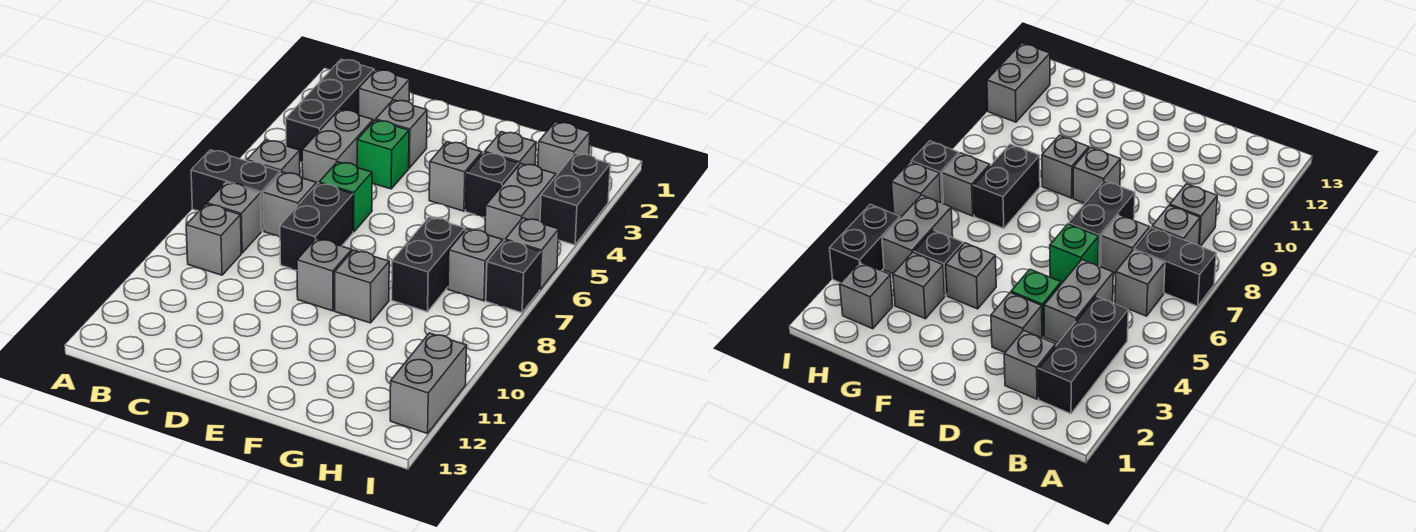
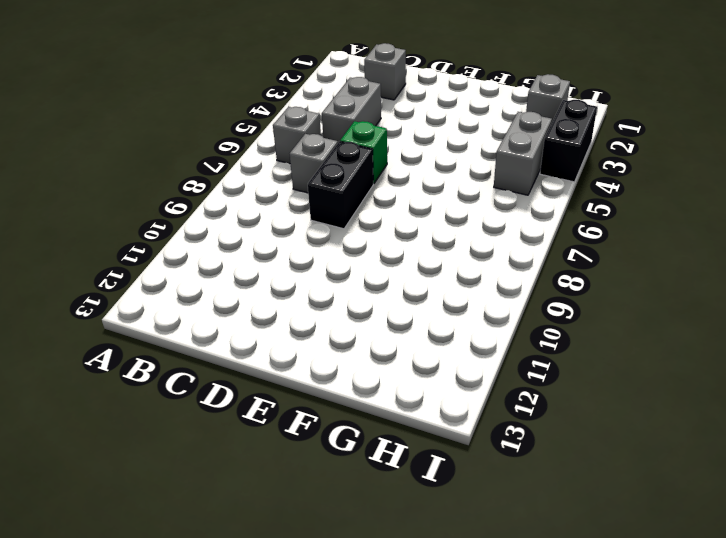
none -> black 1x2 brick [191,150,280,231]
none -> black 1x3 brick [286,59,374,162]
none -> grey 1x1 brick [207,182,261,253]

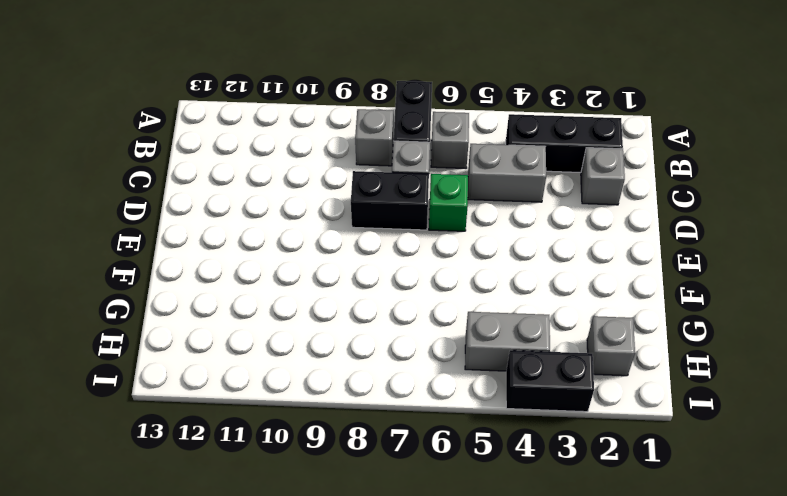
none -> grey 1x1 brick [186,204,241,275]
none -> grey 1x1 brick [376,100,427,168]
none -> green 1x1 brick [357,120,409,189]

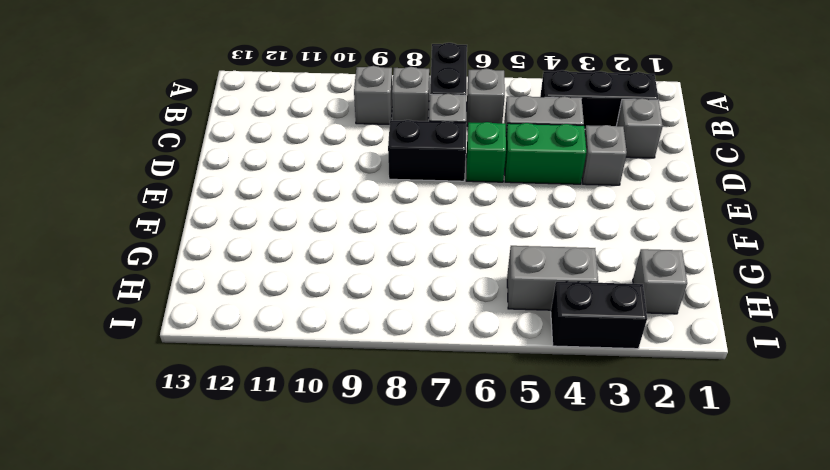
green 1x2 brick [505,123,586,184] -> green 1x1 brick [357,120,409,189]
none -> grey 1x1 brick [297,238,352,311]
none -> grey 1x1 brick [429,142,482,211]
none -> grey 1x1 brick [335,250,389,323]

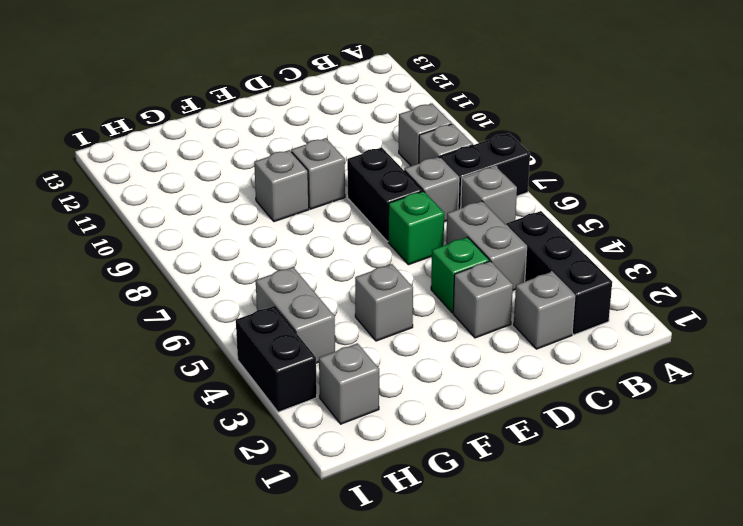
none -> grey 1x1 brick [484,132,536,165]
none -> black 1x1 brick [466,153,519,218]
none -> black 1x2 brick [392,217,465,312]

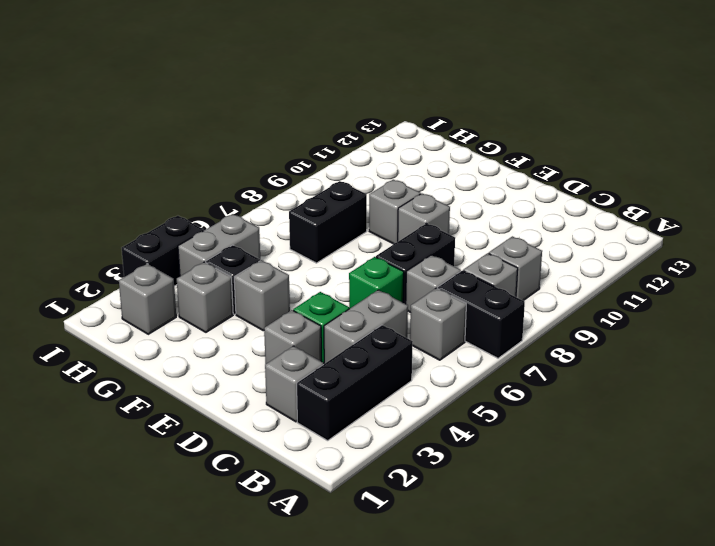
none -> grey 1x1 brick [448,229,503,301]
none -> grey 1x1 brick [505,218,559,290]
none -> black 1x1 brick [486,240,541,313]

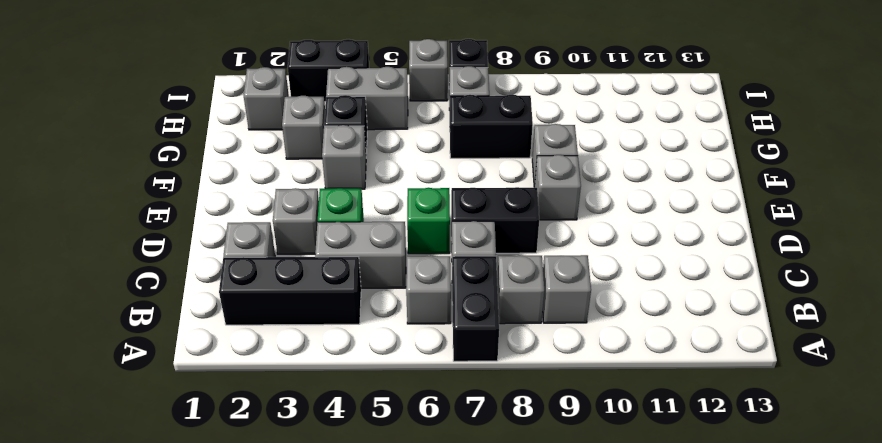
none -> grey 1x2 brick [390,333,467,434]

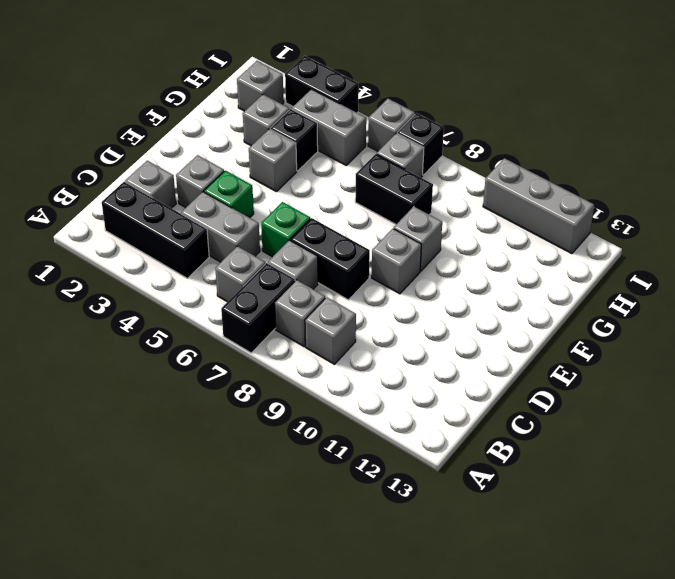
grey 1x3 brick [483,158,594,254] -> grey 1x2 brick [390,333,467,434]

